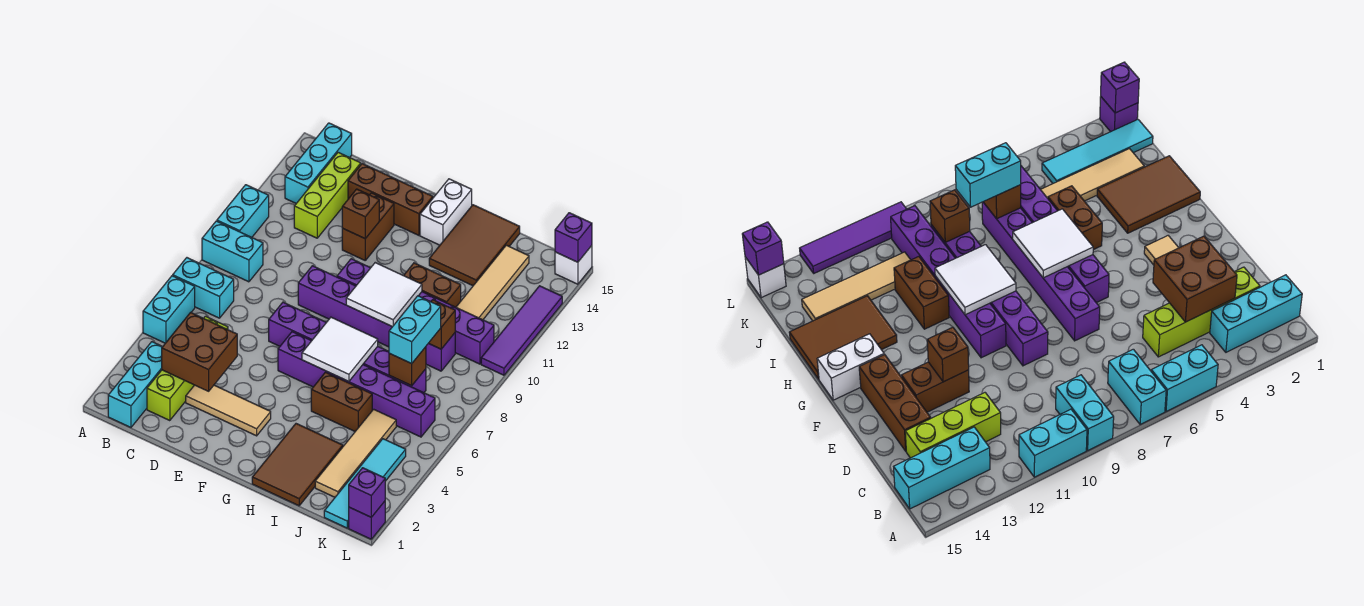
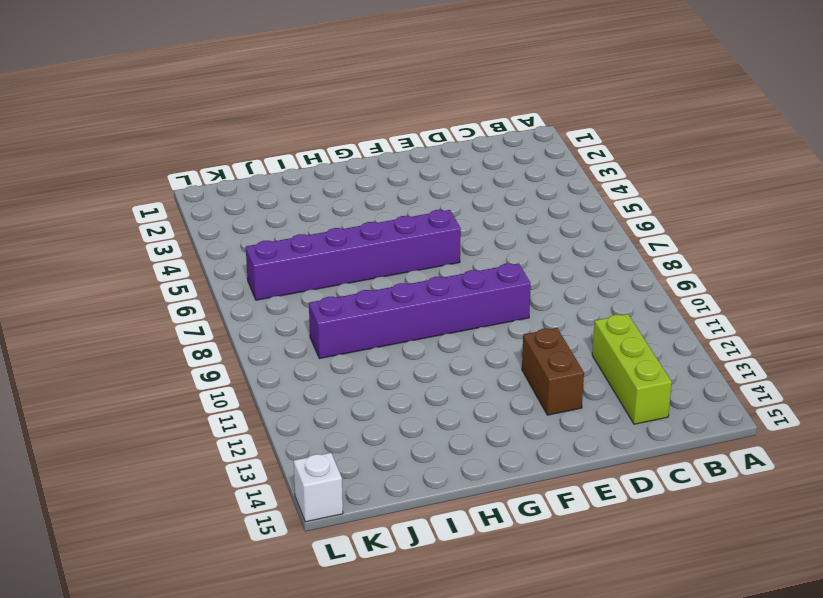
none -> cyan 1x2 brick [143,276,195,343]
none -> cyan 1x2 brick [173,258,234,318]
none -> cyan 1x2 brick [202,221,263,282]
none -> cyan 1x2 brick [217,185,269,237]

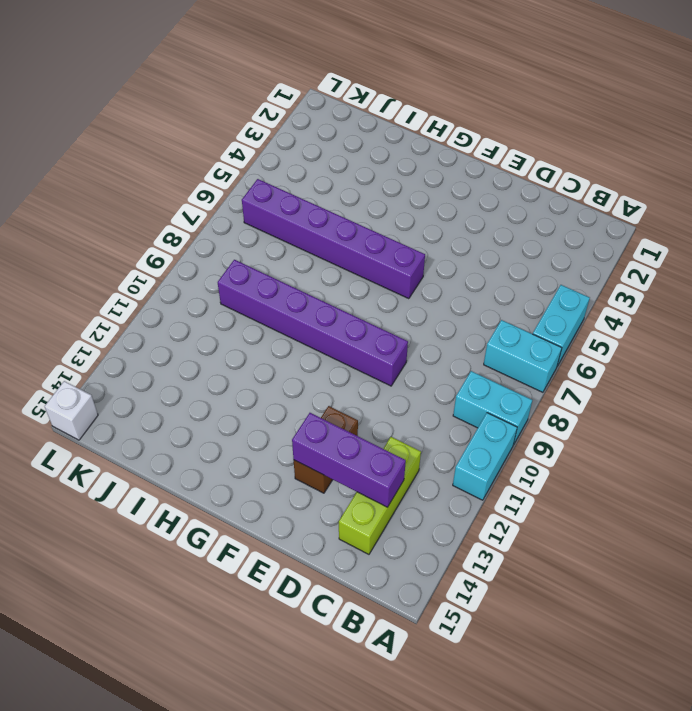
purple 1x3 brick [292,413,406,507] -> none
none -> cyan 1x3 brick [108,342,163,427]
none -> cyan 1x3 brick [285,123,352,203]
none -> lime 1x4 brick [147,316,228,421]
none -> tan 1x3 tile [186,385,271,436]

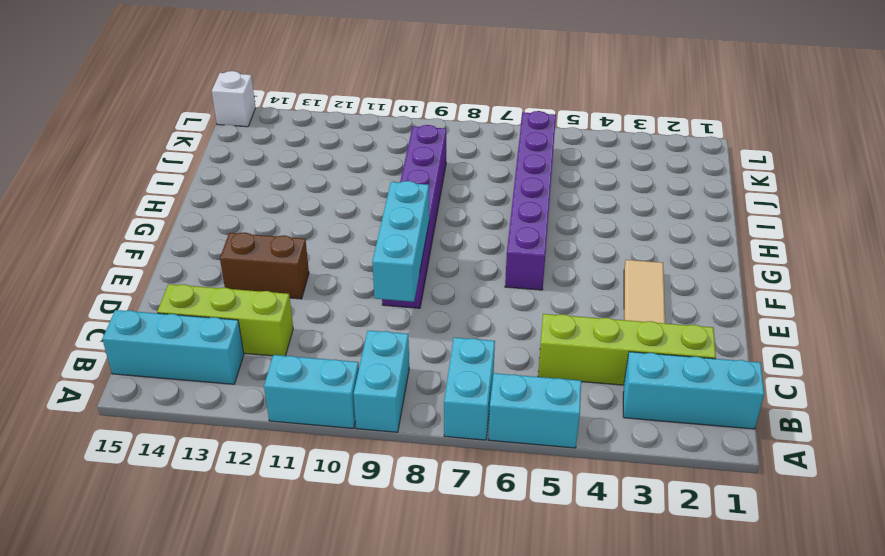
cyan 1x3 brick [372,181,429,302] -> none
none -> brown 1x3 brick [348,164,433,235]
none -> purple 1x6 brick [269,302,426,393]
none -> purple 1x6 brick [337,259,494,364]
none -> white 1x2 brick [420,179,472,245]

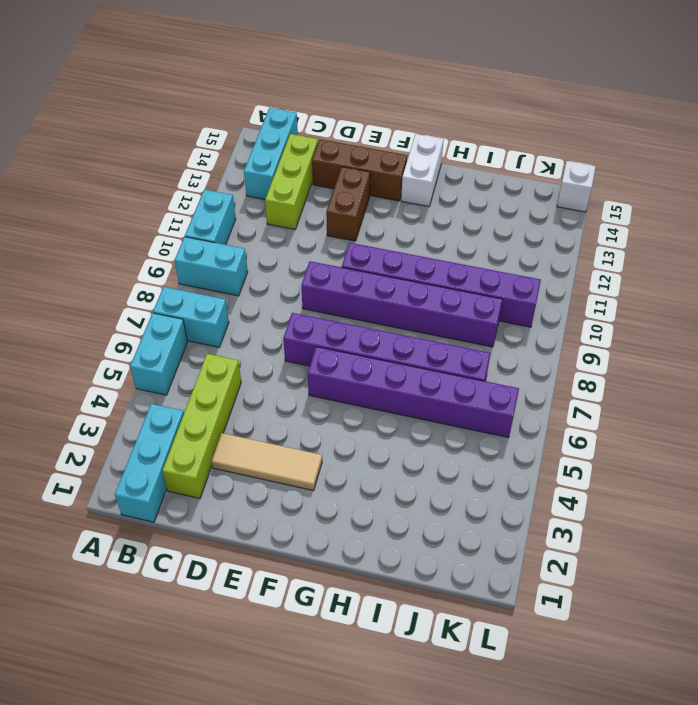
none -> brown 2x3 tile [252,424,343,506]
none -> brown 1x2 brick [311,372,372,431]
none -> brown 1x2 brick [404,263,461,307]
none -> brown 2x3 tile [429,205,520,286]

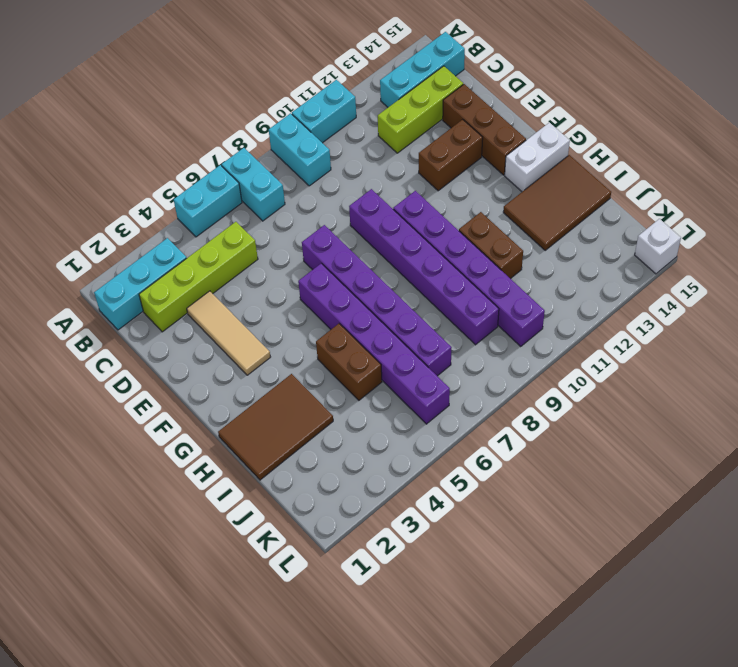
none -> tan 1x4 tile [315,409,396,497]
none -> tan 1x4 tile [456,245,529,320]
none -> cyan 1x4 tile [324,439,406,528]
none -> purple 1x1 brick [349,501,385,539]

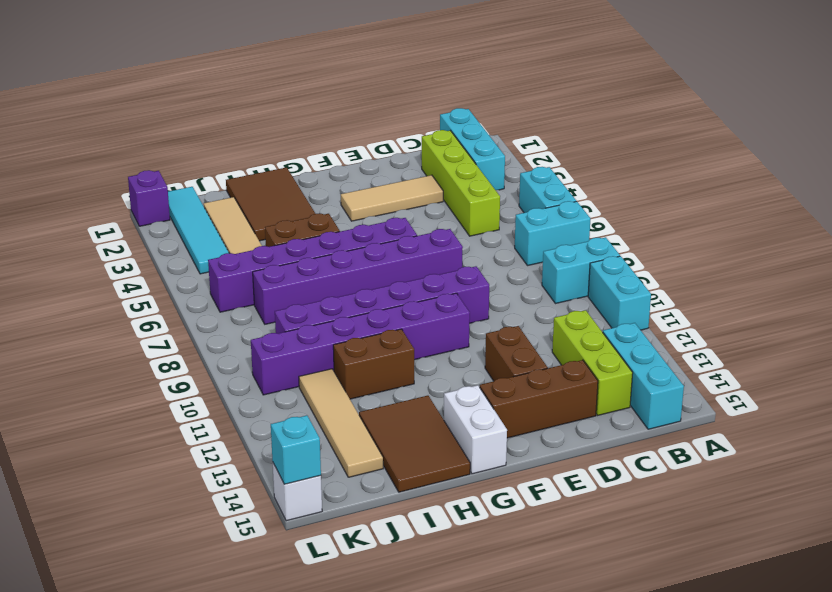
cyan 1x1 brick [271,415,321,484] -> purple 1x1 brick [555,213,592,262]
none -> purple 1x4 tile [481,286,562,375]
none -> brown 2x2 brick [162,313,237,391]
none -> brown 1x1 brick [342,189,379,239]
none -> white 2x2 tile [302,317,378,382]

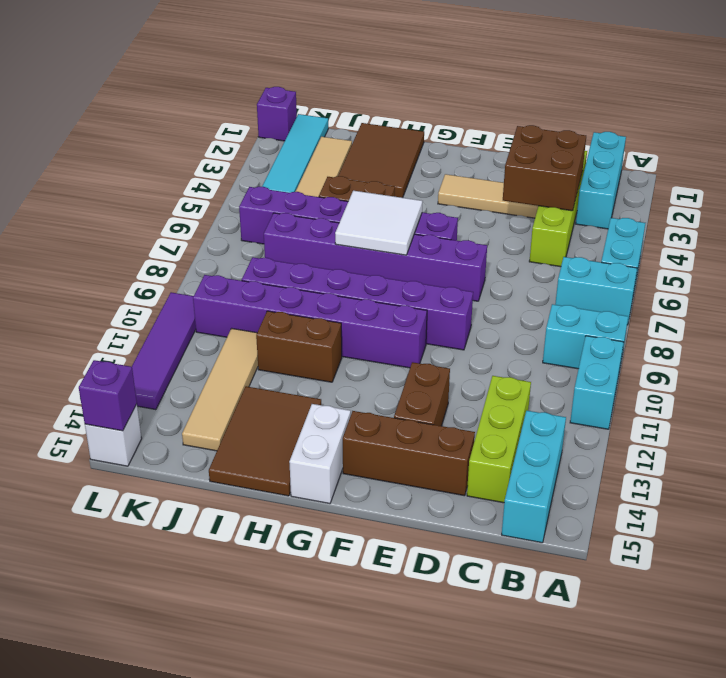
none -> brown 1x1 brick [342,189,379,239]
none -> white 2x2 tile [346,263,422,327]
none -> brown 1x1 brick [389,347,426,386]
none -> brown 1x1 brick [428,300,455,349]

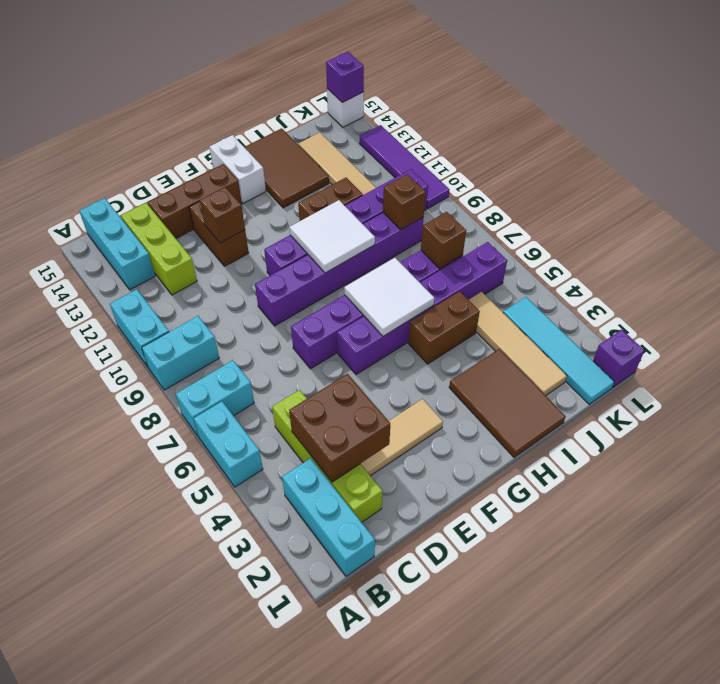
none -> purple 1x1 brick [349,468,385,517]
none -> cyan 1x2 brick [389,296,441,364]

